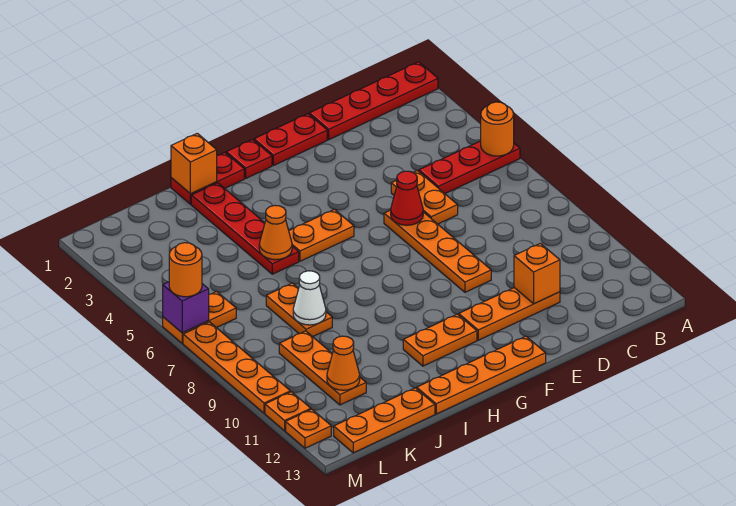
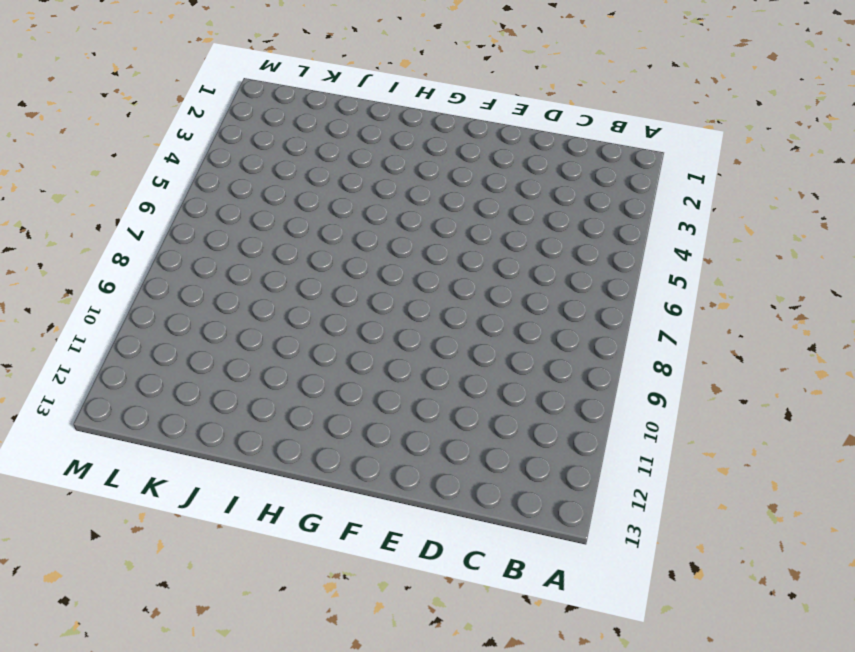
none -> red 1x4 plate [309,62,438,140]
none -> red 1x3 plate [419,141,520,194]
none -> orange 1x2 plate [391,171,458,224]

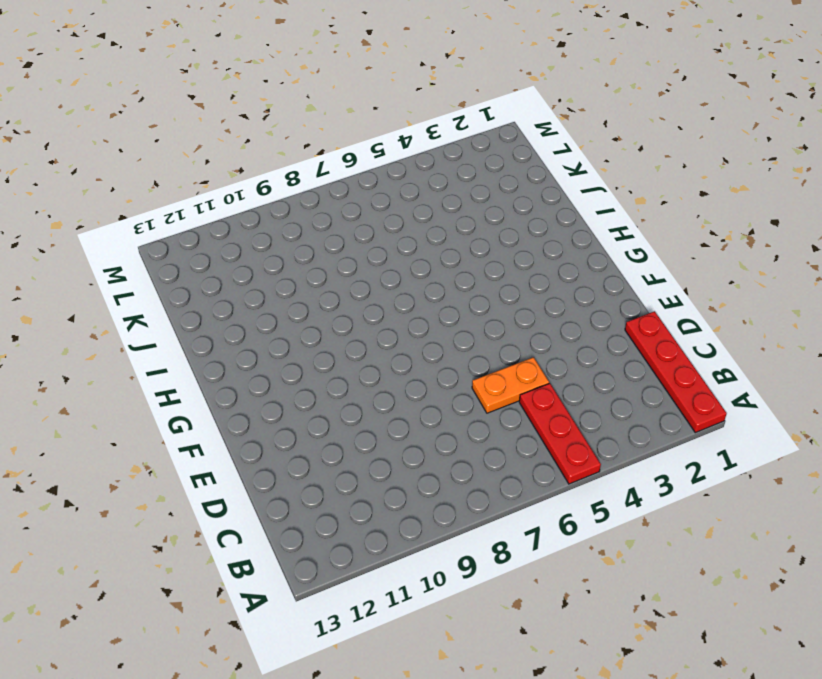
none -> orange 1x3 plate [459,288,560,340]
none -> red 1x2 plate [254,114,327,166]
none -> orange 1x4 plate [384,210,491,292]

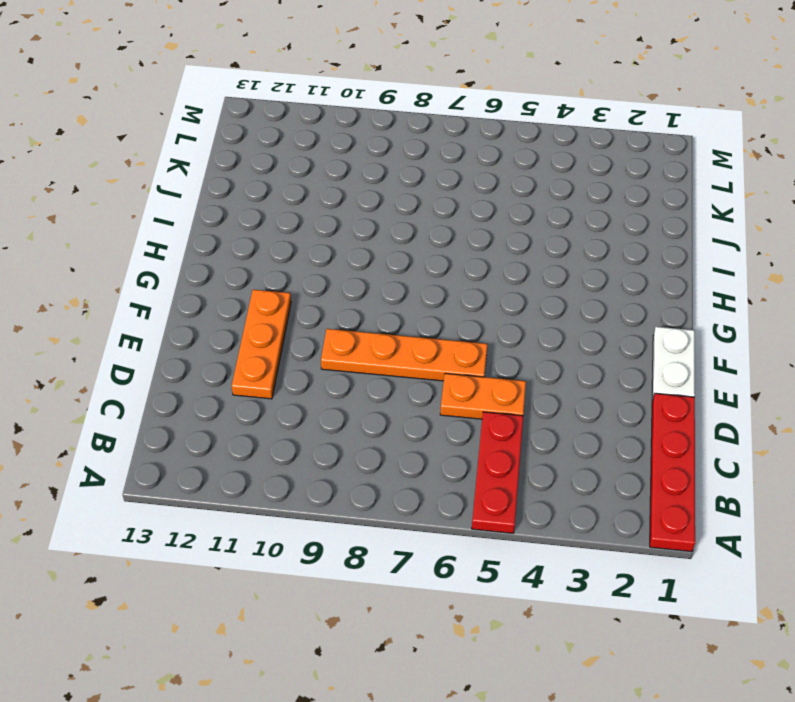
white 1x2 plate [652,327,695,401] -> red 1x2 plate [254,114,327,166]
none -> orange 1x4 plate [416,336,546,414]
none -> red 1x1 plate [226,140,272,178]
none -> orange 1x2 plate [289,209,354,261]

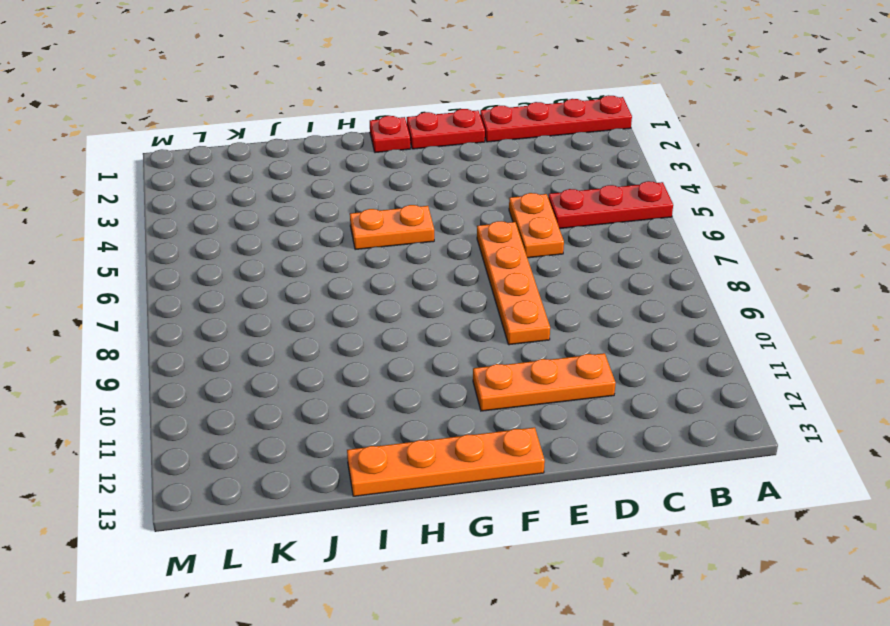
none -> orange 1x2 plate [403,314,477,366]
none -> red 1x2 plate [171,153,244,204]
none -> red 1x4 plate [191,183,299,274]

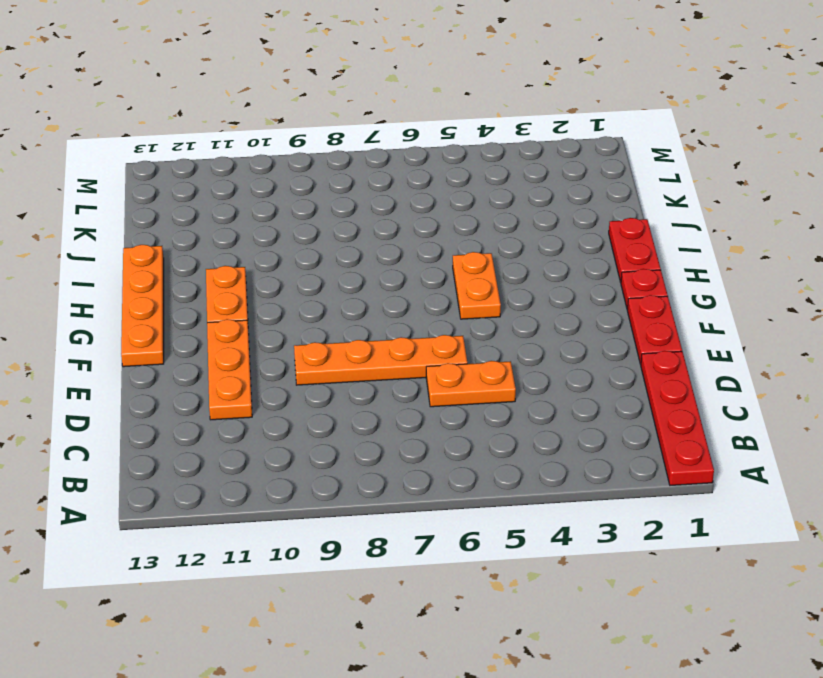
none -> red 1x3 plate [419,141,520,194]
none -> red 1x4 plate [191,183,299,274]
none -> orange 1x2 plate [266,283,332,337]

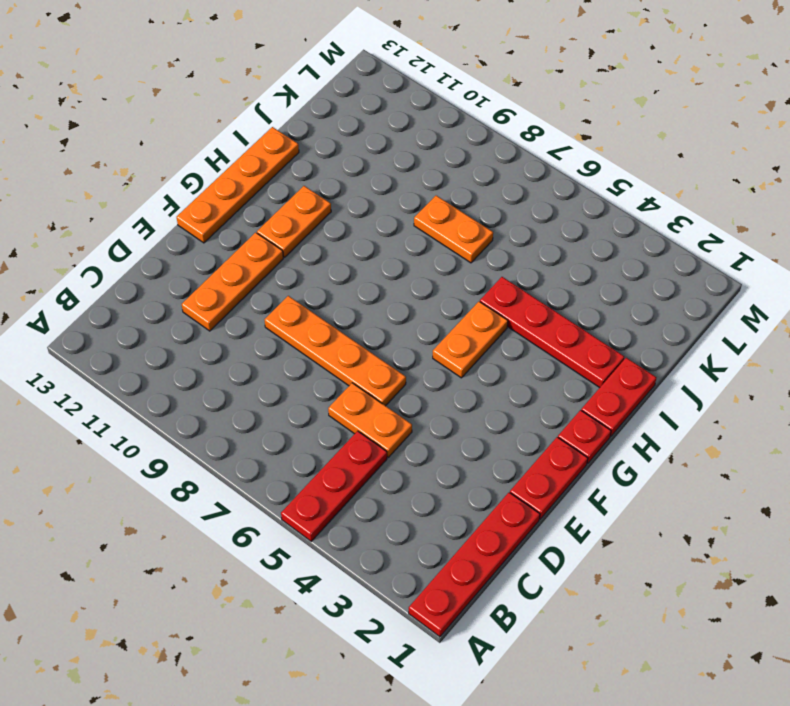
none -> orange 1x3 plate [334,388,435,453]
none -> orange 1x3 plate [279,331,366,405]
none -> orange 1x2 plate [163,292,236,343]

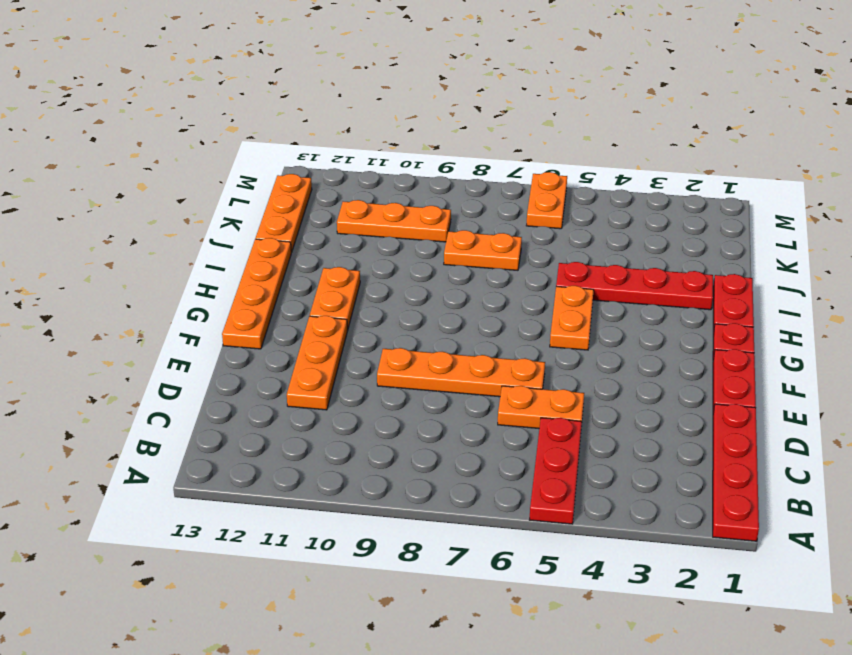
none -> orange 1x4 plate [183,322,290,413]
none -> orange 1x1 plate [265,392,311,431]
none -> orange 1x1 plate [286,409,331,448]

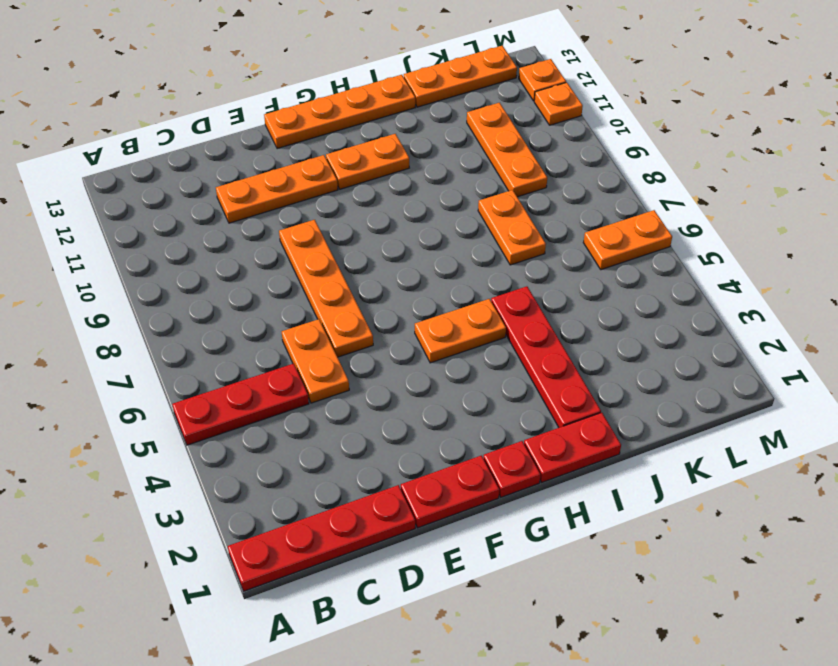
none -> orange 1x4 plate [183,322,290,413]
none -> orange 1x1 round brick [481,102,514,156]
none -> orange 1x1 brick [514,243,560,304]

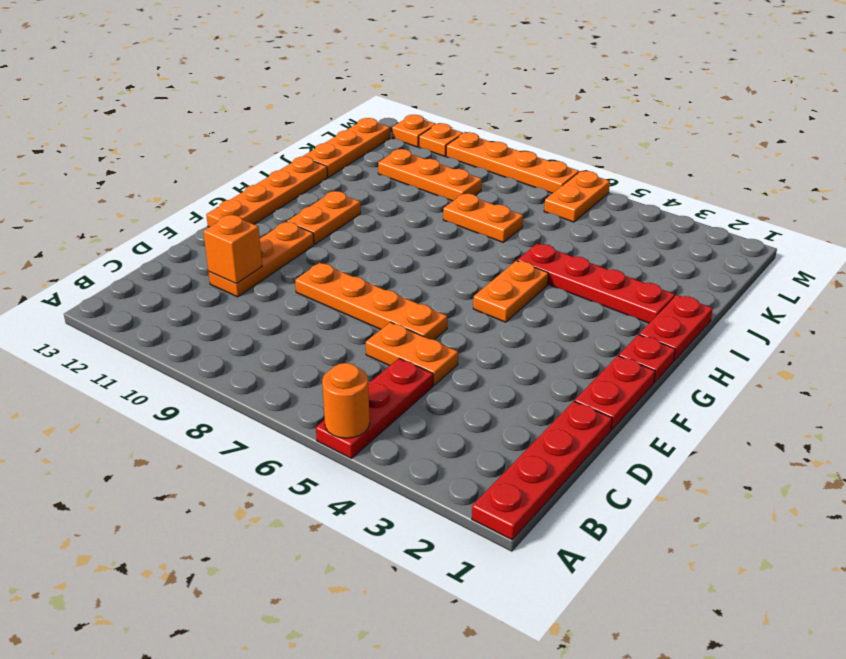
none -> red 1x1 cone [391,171,423,225]
none -> orange 1x1 brick [171,133,217,194]
none -> orange 1x1 cone [259,205,292,260]

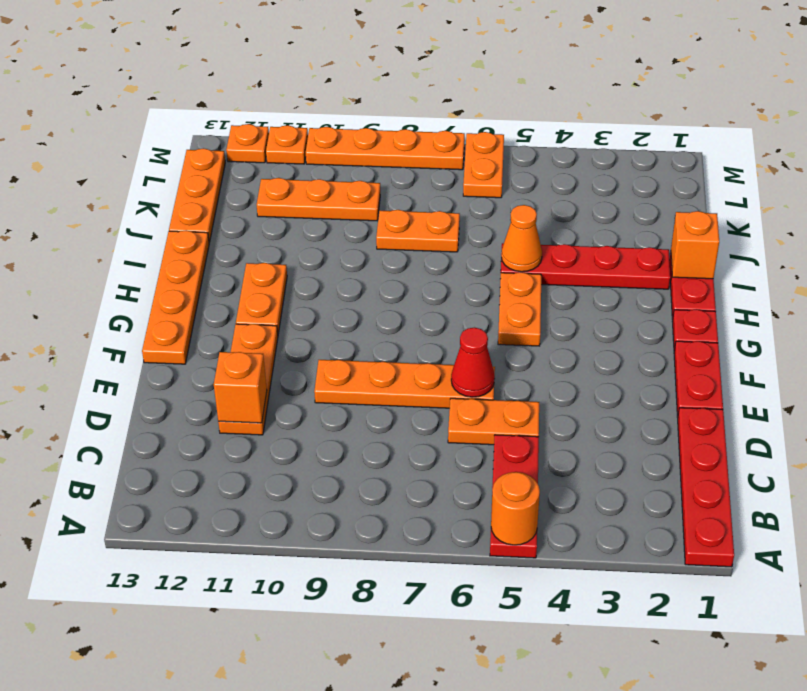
none -> white 1x1 cone [293,271,326,325]
none -> orange 1x1 cone [327,336,360,390]
none -> purple 1x1 brick [163,282,209,333]

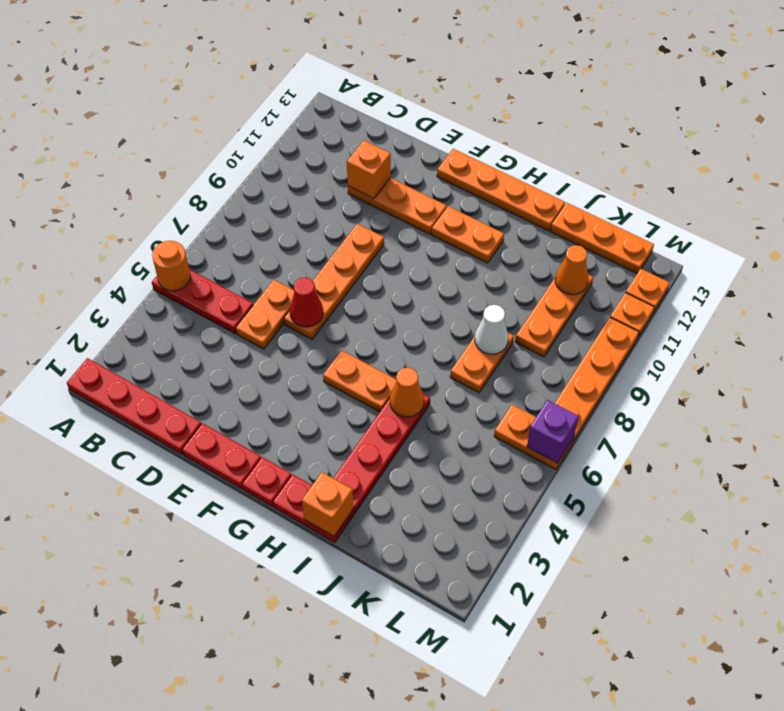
none -> orange 1x1 round brick [169,243,202,297]

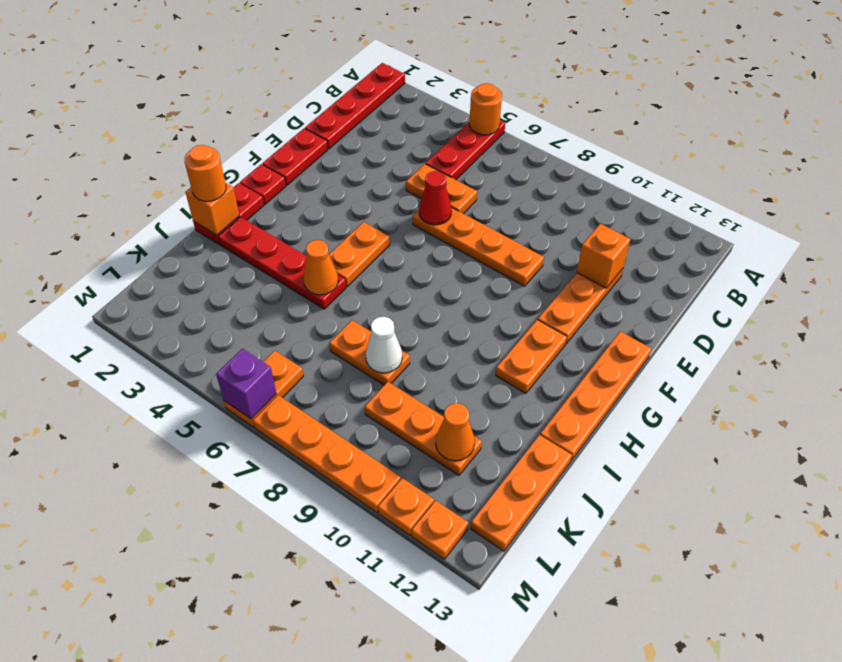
orange 1x1 round brick [185,145,226,201] -> orange 1x1 round brick moved to [169,243,202,297]

